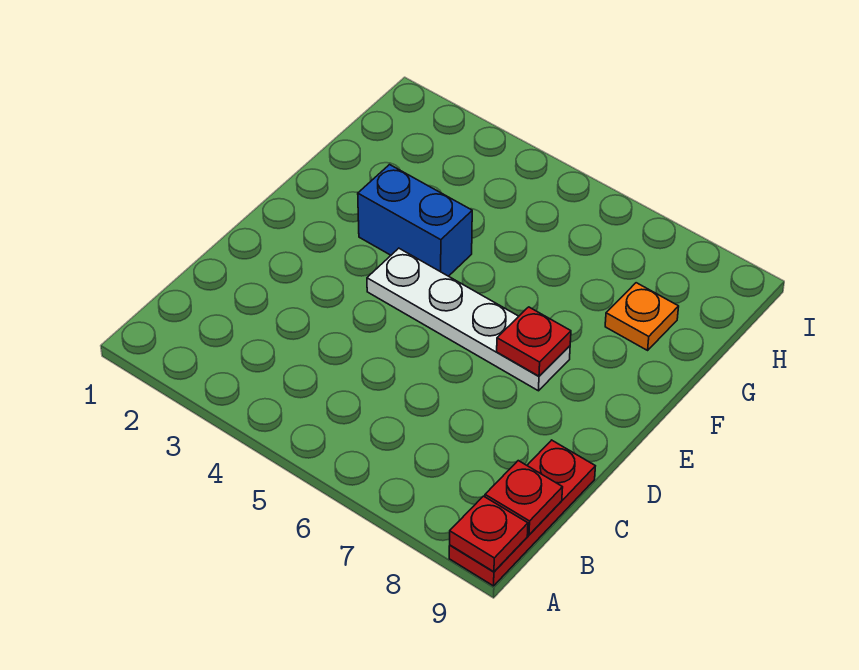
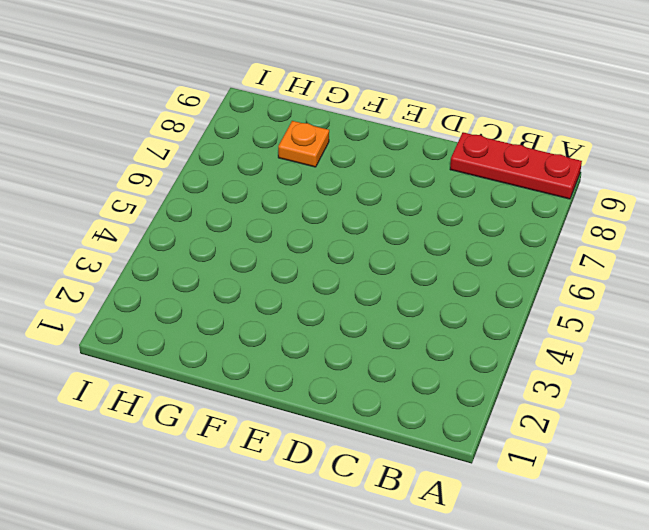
none -> white 1x4 plate [367,248,570,391]
none -> blue 1x2 brick [358,165,472,276]

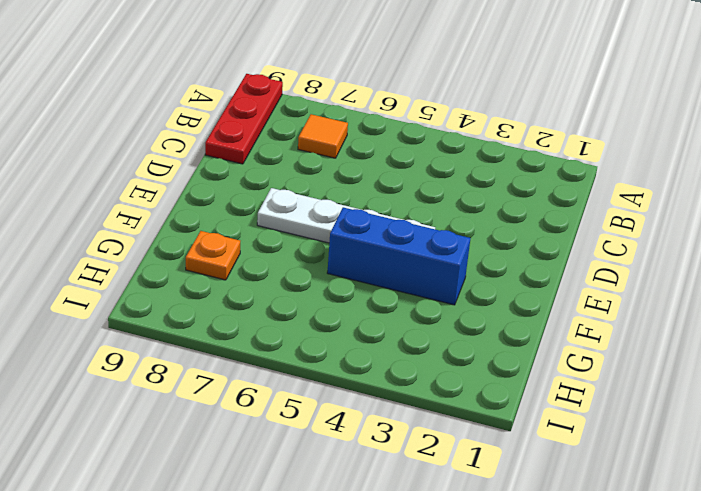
orange 1x1 tile [298,114,348,158] -> none
blue 1x3 brick [327,207,470,305] -> blue 1x2 brick [358,165,472,276]
none -> red 1x1 plate [450,496,528,572]
none -> red 1x1 plate [485,461,563,535]

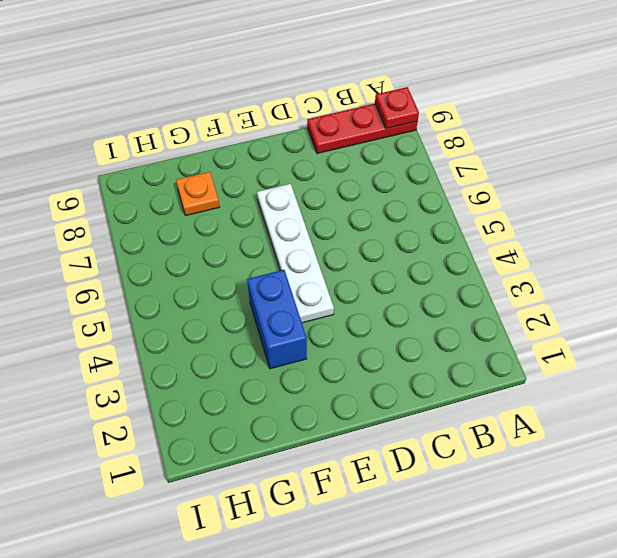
none -> red 1x1 plate [485,461,563,535]
none -> red 1x1 plate [497,307,571,376]

